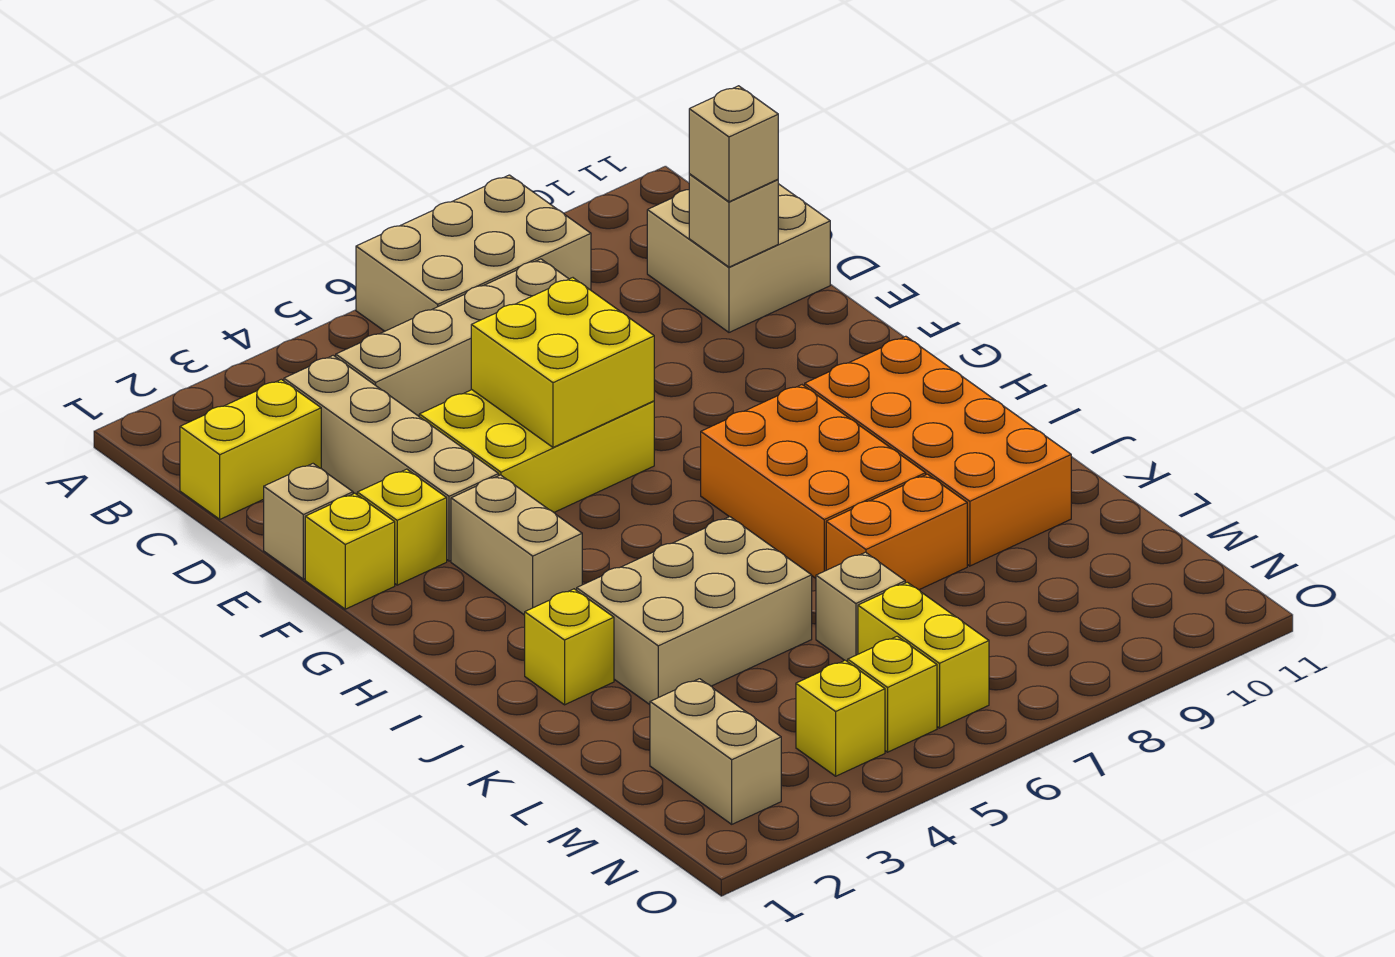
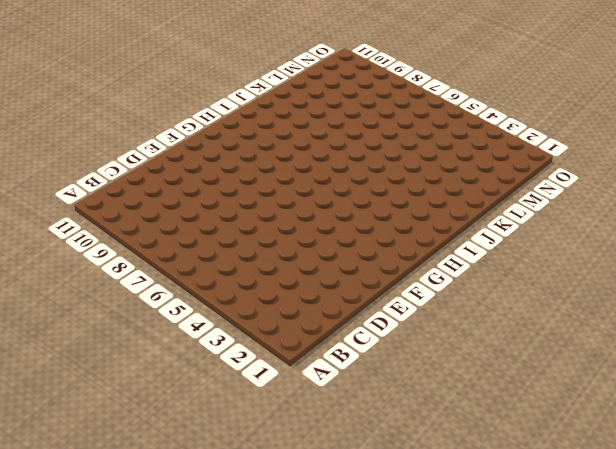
none -> tan 2x3 brick [356,175,591,331]
none -> yellow 1x2 brick [180,379,321,519]
none -> tan 1x4 brick [284,355,499,561]

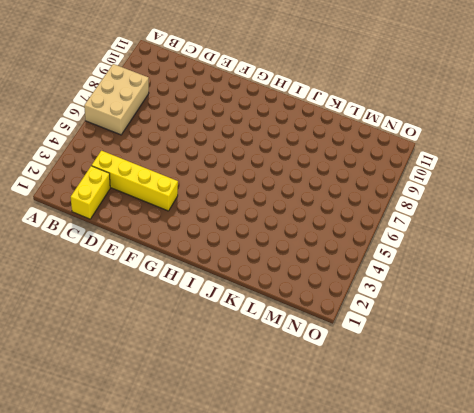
yellow 1x4 brick [92,151,178,211] -> tan 1x4 brick [284,355,499,561]
none -> tan 1x4 brick [336,259,568,416]
none -> tan 2x2 brick [647,184,830,332]
none -> tan 1x1 brick [264,464,353,579]

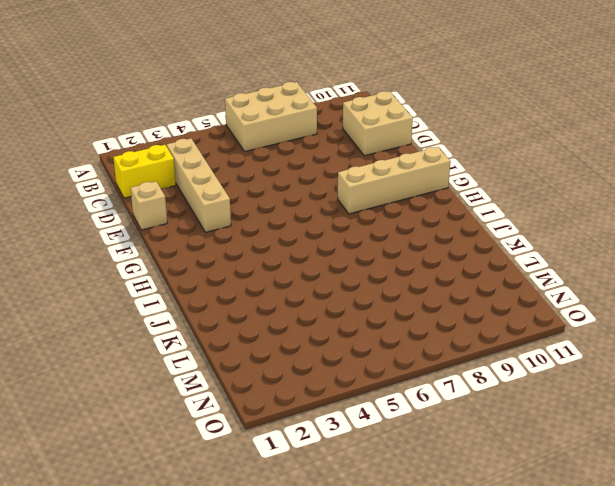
tan 1x4 brick [338,147,450,214] -> tan 1x4 brick moved to [336,259,568,416]
none -> yellow 2x3 brick [419,390,654,512]
none -> yellow 1x1 brick [305,493,395,609]
none -> yellow 1x1 brick [357,469,447,585]

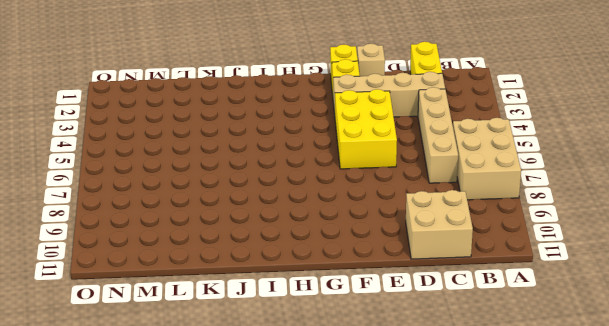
none -> tan 1x2 brick [451,475,582,615]
none -> orange 2x3 brick [701,385,926,578]
none -> orange 2x4 brick [805,336,1071,566]

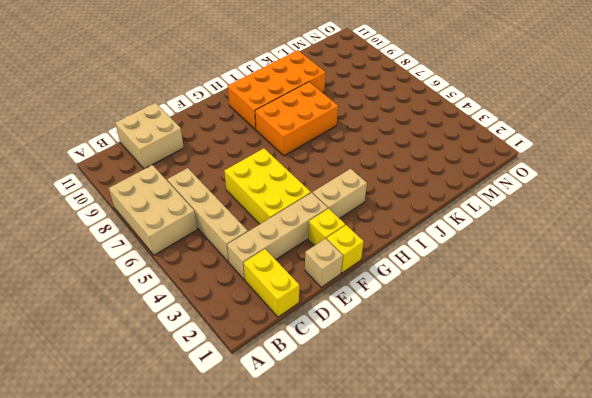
none -> yellow 1x1 brick [525,589,614,705]
none -> tan 2x3 brick [577,517,812,705]
none -> orange 1x2 brick [826,474,967,590]

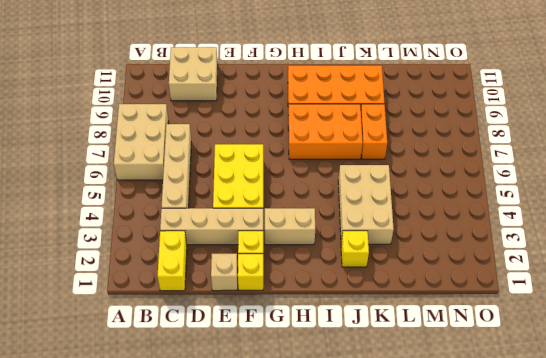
none -> tan 1x1 brick [816,552,905,662]
none -> tan 1x2 brick [650,679,781,824]
none -> yellow 1x2 brick [858,582,989,728]

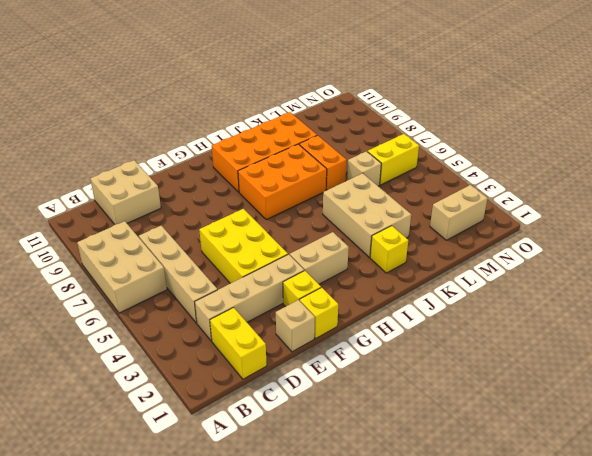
none -> yellow 1x1 brick [796,660,885,776]
none -> yellow 1x1 brick [848,636,937,752]
none -> tan 1x1 brick [689,174,778,267]

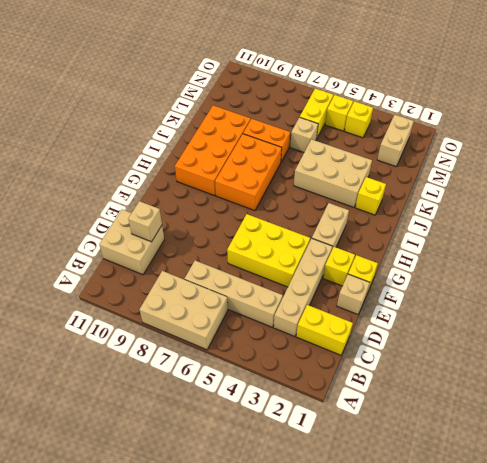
none -> yellow 2x2 brick [471,278,654,447]
none -> tan 1x1 brick [689,86,778,202]

